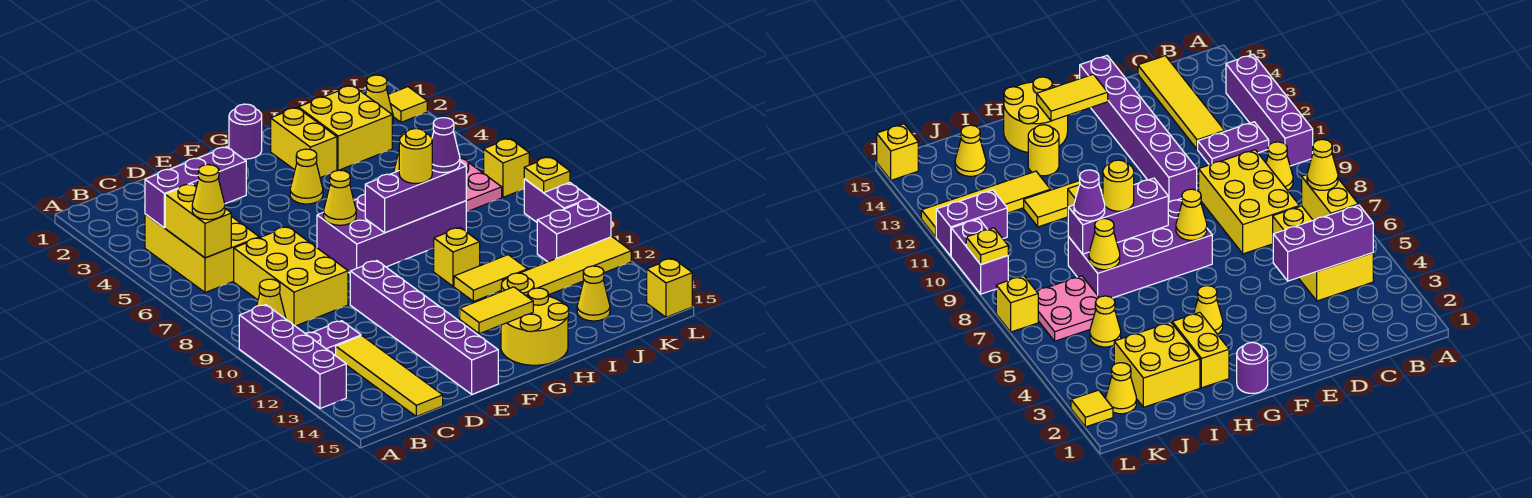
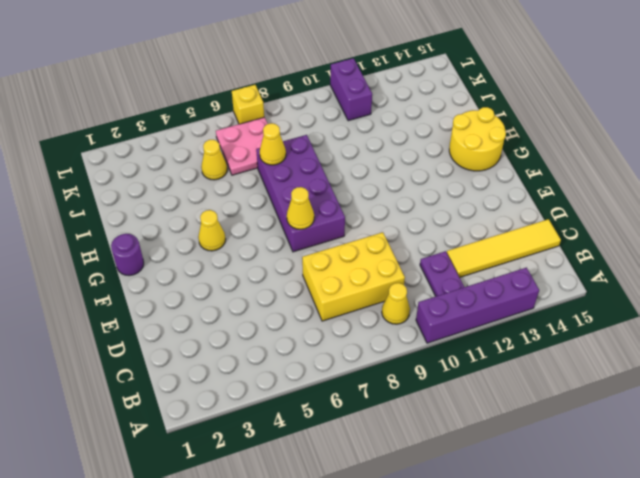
none -> yellow 2x3 brick [145,214,259,293]
none -> purple 1x6 brick [350,261,498,394]
none -> yellow 1x2 brick [271,108,337,178]
none -> yellow 1x1 brick [434,228,480,286]

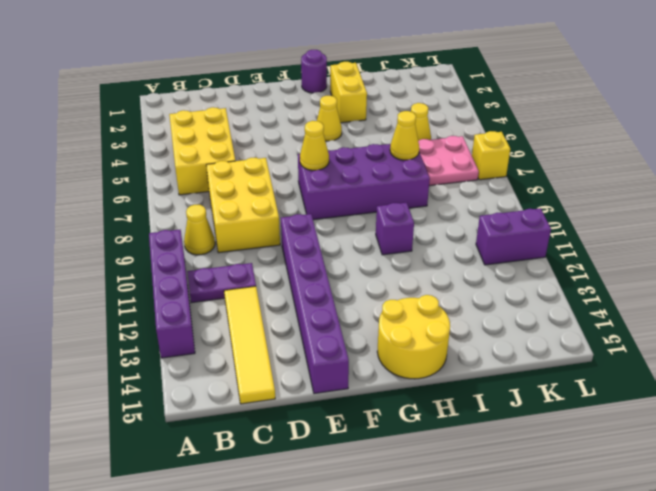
purple 1x1 brick [376,203,414,255] -> yellow 1x1 brick [434,228,480,286]
none -> yellow 1x2 tile [454,255,528,301]
none -> yellow 1x1 round brick [501,273,534,295]
none -> yellow 2x2 brick [298,86,392,170]
none -> yellow 1x4 tile [502,237,631,295]

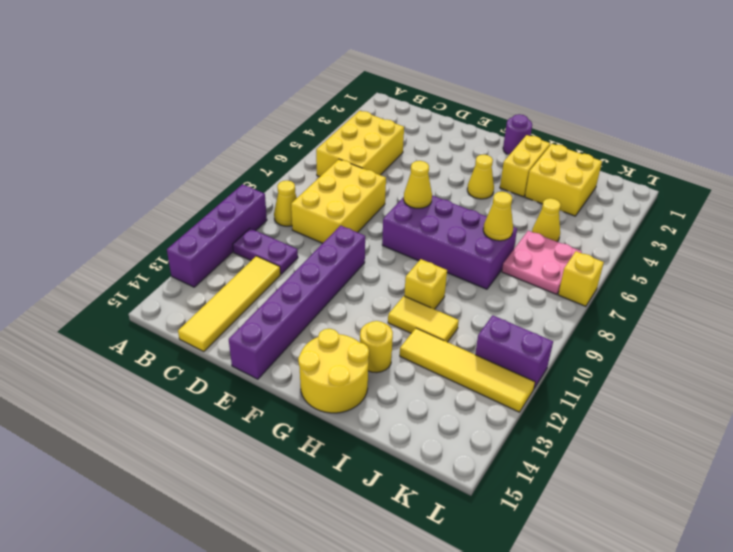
none -> yellow 1x1 cone [577,266,610,321]
none -> yellow 1x1 cone [366,75,393,123]
none -> yellow 1x1 tile [388,87,427,122]
none -> purple 1x2 brick [524,179,591,222]

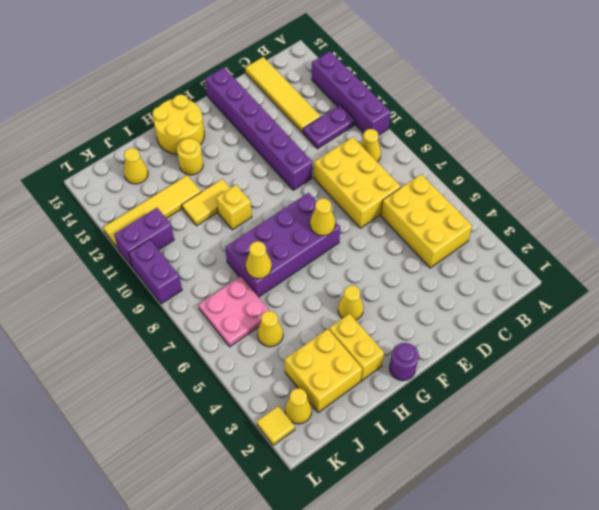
none -> yellow 1x1 brick [484,139,529,197]
none -> yellow 1x1 brick [647,259,692,317]
none -> purple 1x3 brick [145,147,246,228]
none -> yellow 1x2 brick [165,184,231,258]

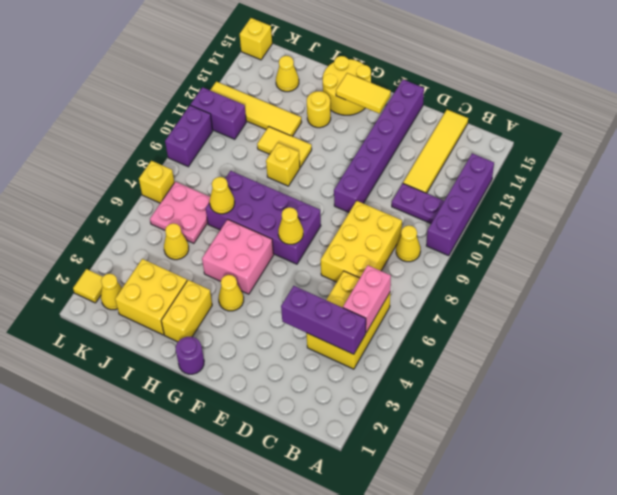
pink 1x2 brick [343,265,391,332] -> yellow 1x2 brick [165,184,231,258]
pink 2x2 brick [202,219,274,294] -> none
none -> purple 1x3 brick [365,161,466,233]
none -> yellow 1x1 plate [524,157,570,193]
none -> yellow 1x1 cone [192,165,225,220]
none -> yellow 1x1 round brick [399,129,432,183]

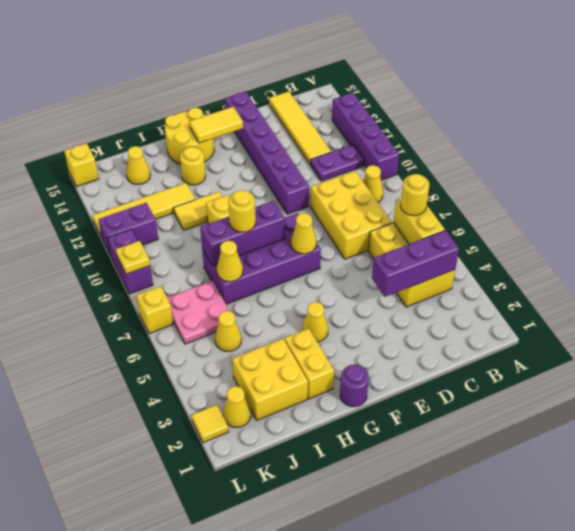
yellow 1x1 round brick [401,174,429,216] -> yellow 1x1 cone [192,165,225,220]
none -> purple 1x1 cone [432,118,460,173]

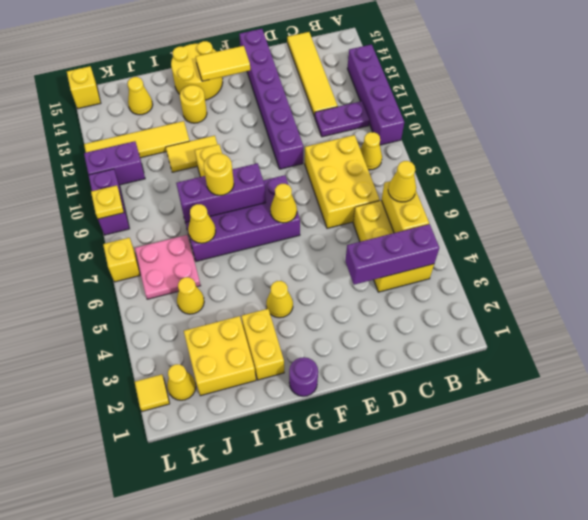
none -> purple 1x1 cone [432,118,460,173]

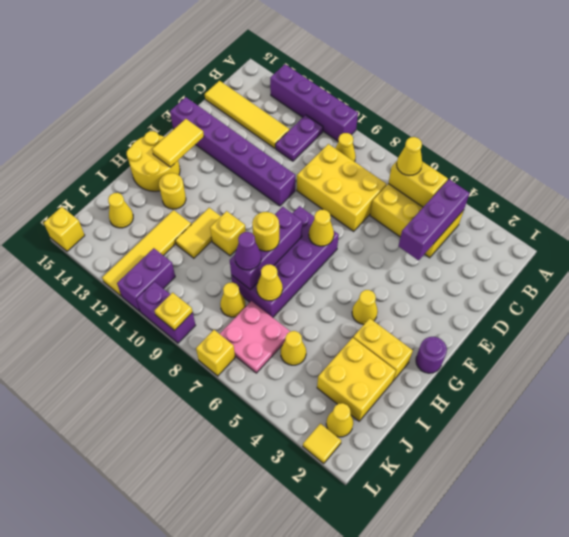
yellow 1x1 cone [220,282,246,317] -> none

